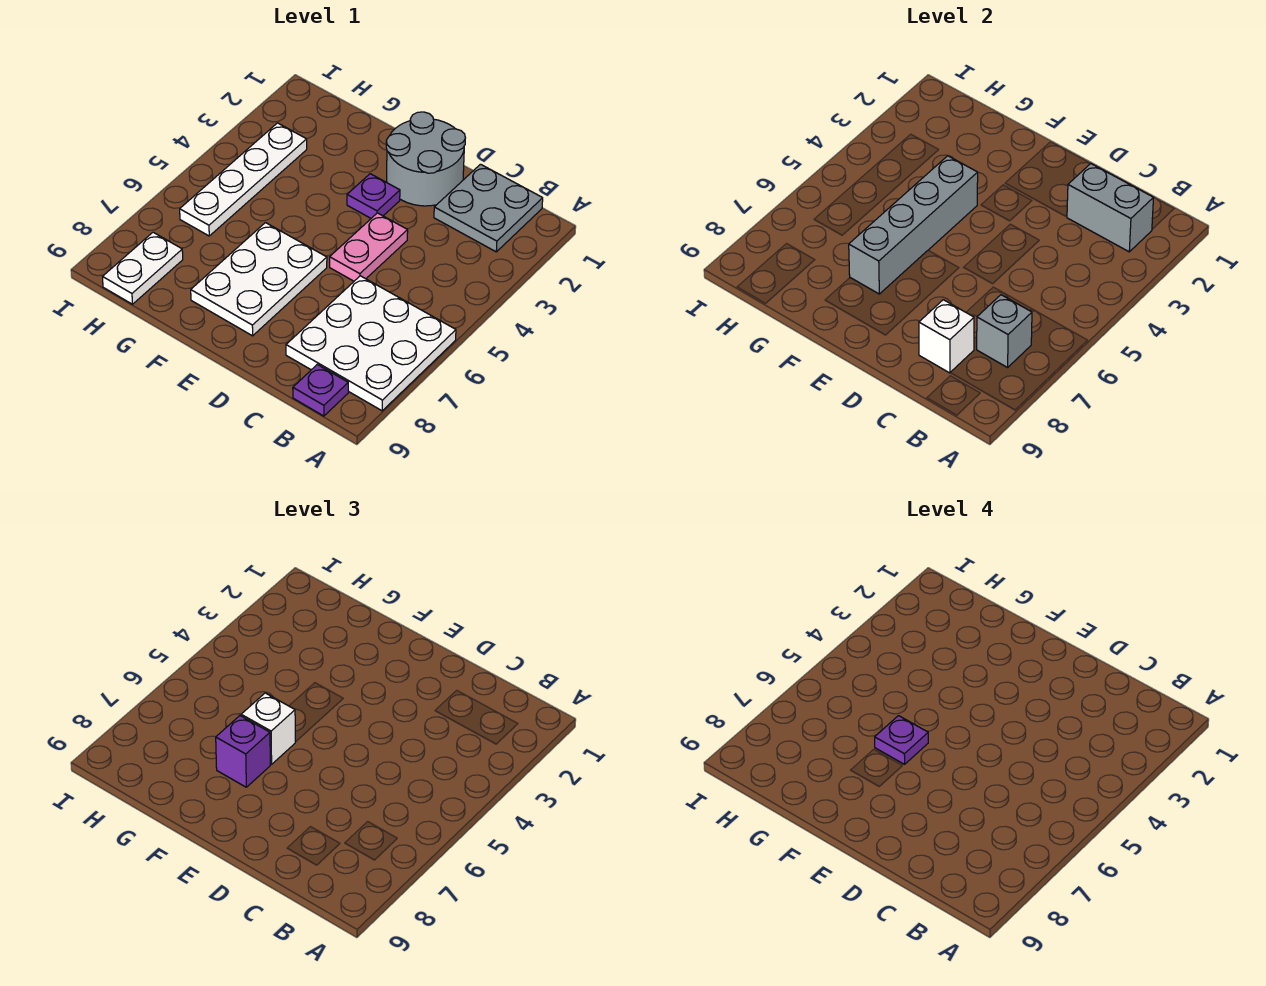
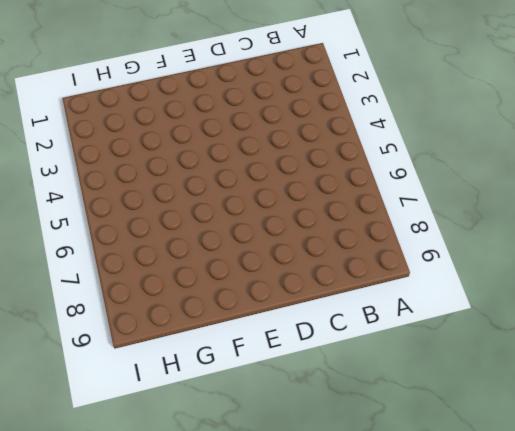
none -> white 3x3 plate [286,276,456,411]
none -> grey 2x2 plate [434,164,543,252]
none -> purple 1x1 plate [293,365,348,416]

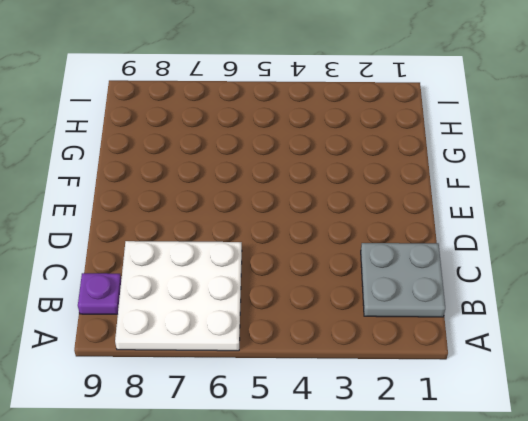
none -> grey 2x2 round brick [386,112,465,206]
none -> pink 1x2 plate [330,213,408,281]
none -> purple 1x1 plate [347,174,400,218]

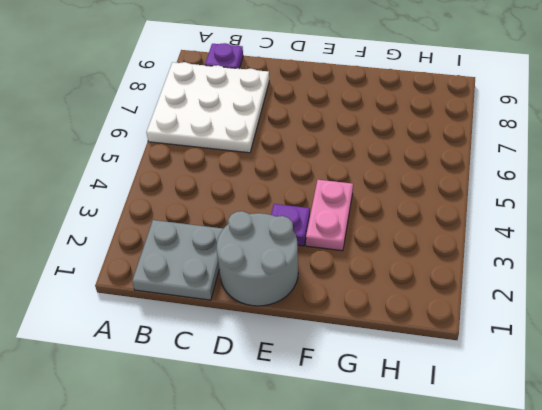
pink 1x2 plate [306,180,353,251] -> pink 1x2 plate moved to [330,213,408,281]
none -> white 2x3 plate [191,223,327,336]
none -> white 1x4 plate [180,123,307,236]
none -> white 1x2 plate [103,232,183,304]

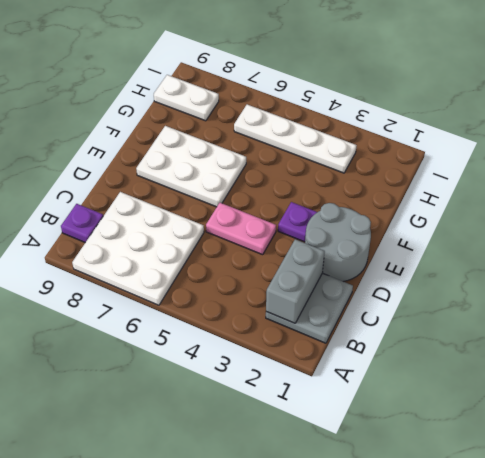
none -> grey 1x1 brick [977,295,1032,367]
none -> white 1x1 brick [919,300,974,373]
none -> grey 1x4 brick [849,156,978,294]

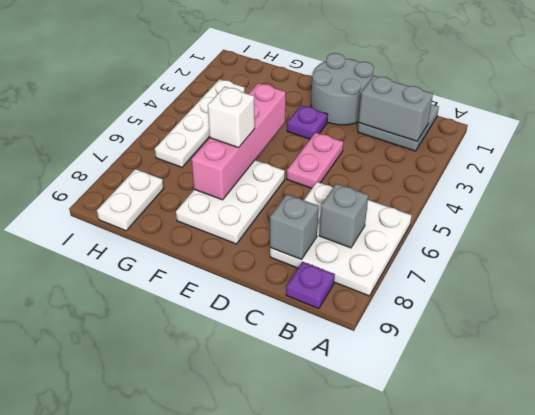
grey 1x1 brick [270,194,319,259] -> white 1x1 brick [919,300,974,373]
pink 1x4 brick [192,83,286,200] -> grey 1x4 brick [849,156,978,294]
none -> purple 1x1 brick [216,716,270,787]
none -> purple 1x1 plate [875,716,928,764]

